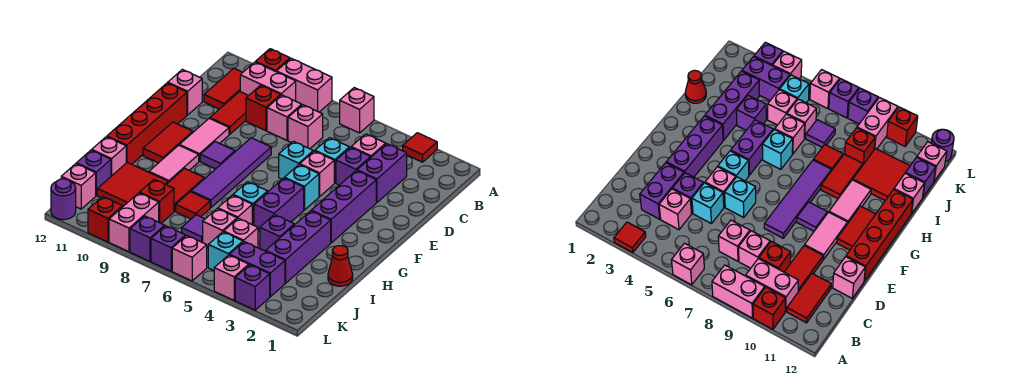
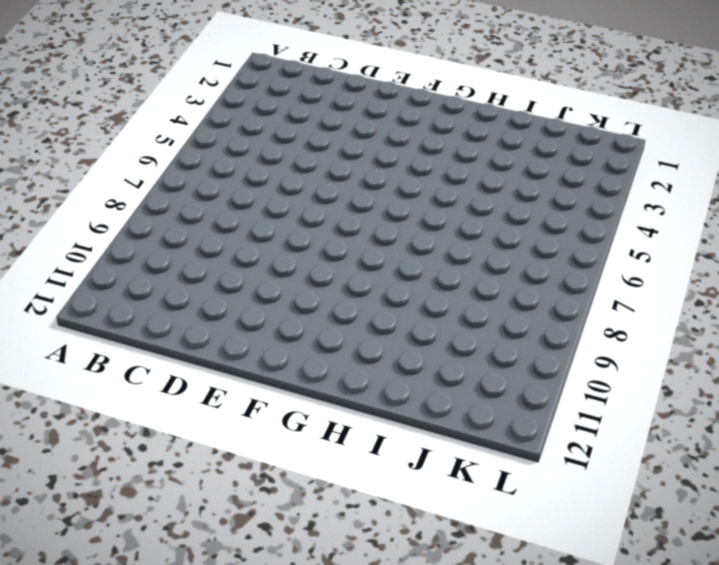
none -> red 1x1 tile [403,133,437,162]
none -> pink 1x1 brick [340,88,374,133]
none -> pink 1x2 brick [277,58,332,112]
none -> red 1x1 brick [256,49,290,72]

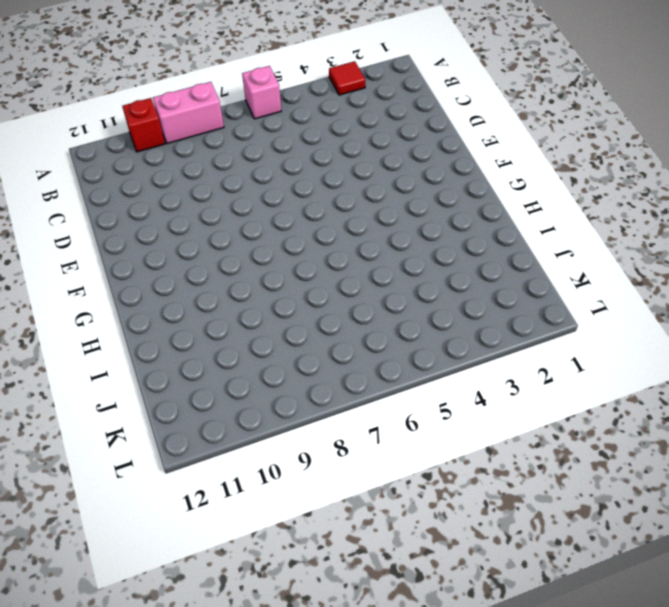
none -> pink 1x2 brick [240,62,296,101]
none -> red 1x2 tile [204,68,243,109]
none -> purple 1x2 brick [357,144,407,202]
none -> pink 1x1 brick [351,134,386,157]

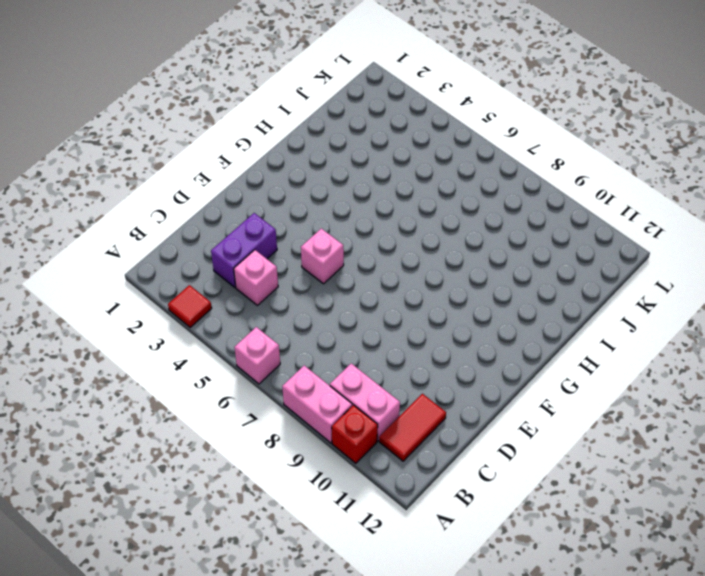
none -> pink 1x1 brick [288,105,323,149]
none -> pink 1x1 brick [267,95,302,140]
none -> red 1x1 brick [246,85,281,131]
none -> red 1x2 tile [210,91,249,134]

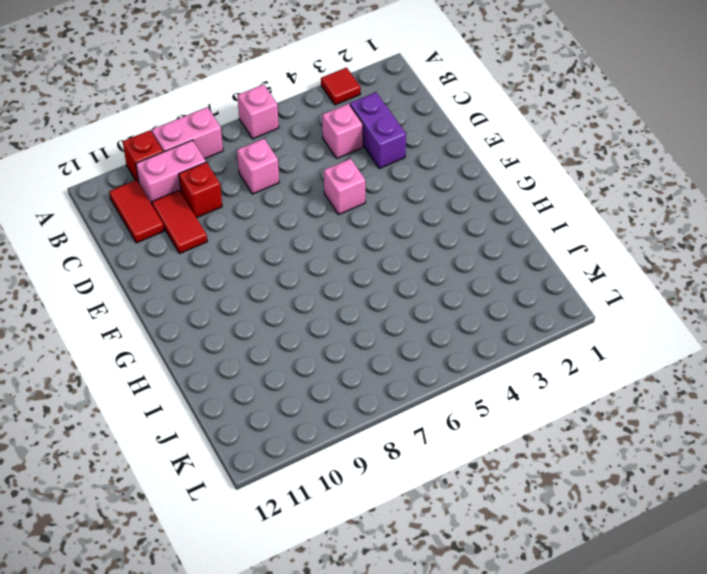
none -> pink 1x1 brick [267,95,302,140]
none -> purple 1x1 brick [336,147,371,185]
none -> cyan 1x1 brick [315,138,349,183]
none -> pink 1x1 brick [168,69,202,115]

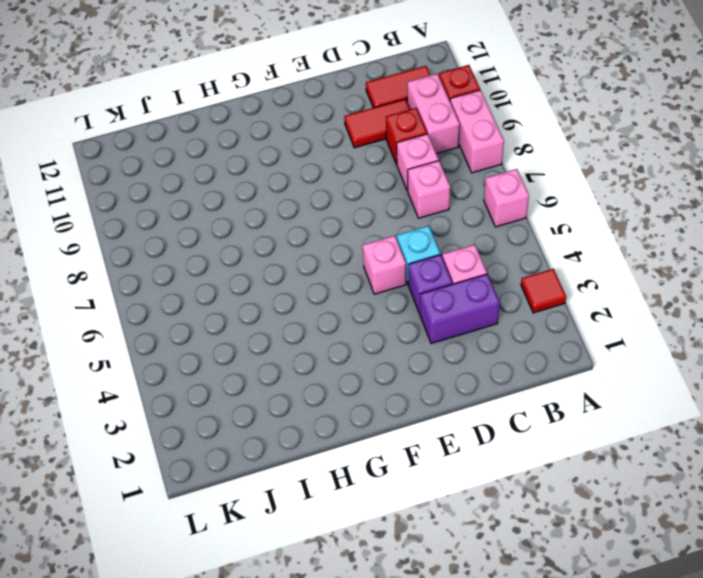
none -> pink 1x1 brick [168,69,202,115]
none -> purple 1x3 brick [311,171,376,243]
none -> cyan 1x1 brick [279,141,313,179]
none -> purple 1x4 tile [191,138,271,208]

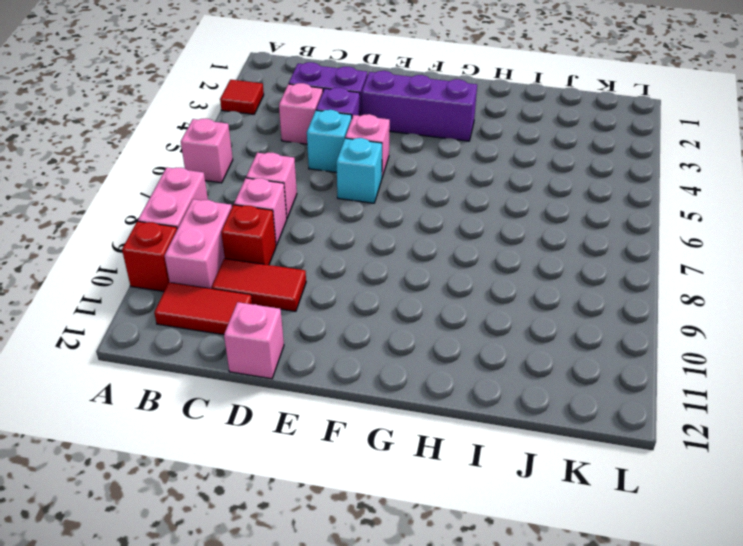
none -> purple 1x4 tile [191,138,271,208]
none -> pink 1x2 tile [179,118,229,161]
none -> red 1x4 brick [107,83,187,164]
none -> cyan 1x1 brick [285,164,319,210]

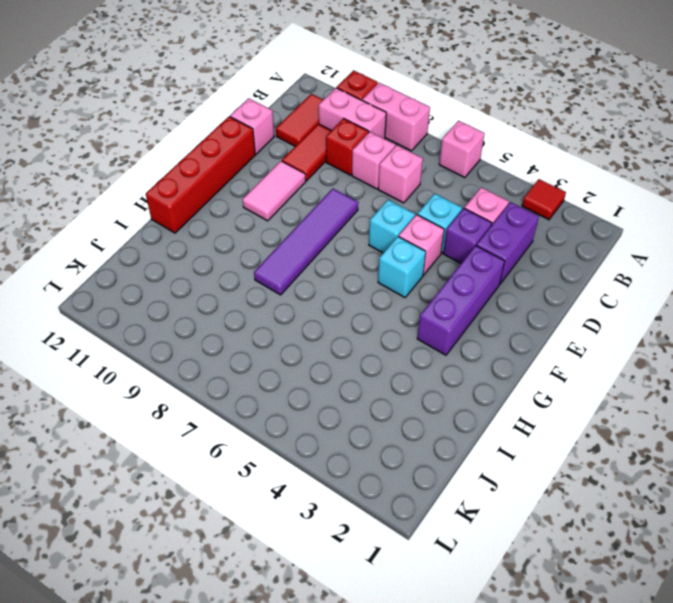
none -> purple 1x1 tile [200,142,235,169]
none -> red 1x2 tile [143,122,193,163]
none -> purple 1x2 brick [254,178,304,230]
none -> pink 1x2 tile [149,145,199,182]

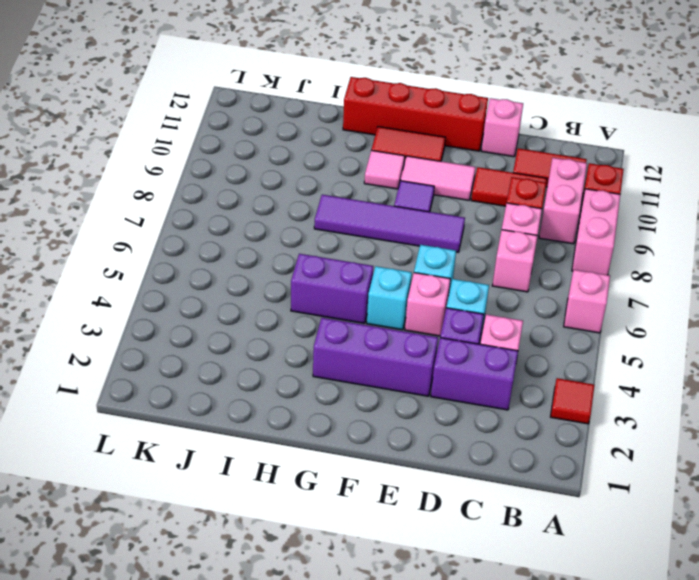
pink 1x1 tile [364,150,405,189] -> pink 1x2 tile [149,145,199,182]
none -> purple 1x3 brick [266,211,331,283]
none -> cyan 1x1 brick [233,182,268,225]
none -> red 1x2 tile [166,168,204,211]
none -> red 1x1 cone [328,246,353,286]

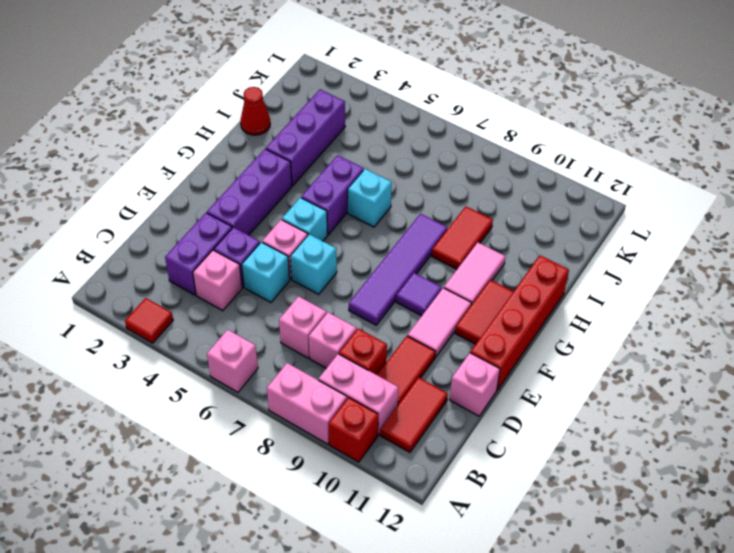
none -> purple 1x1 brick [260,215,294,251]
none -> pink 1x1 brick [218,195,252,224]
none -> red 1x1 tile [176,192,210,219]
none -> red 2x2 tile [97,162,168,206]

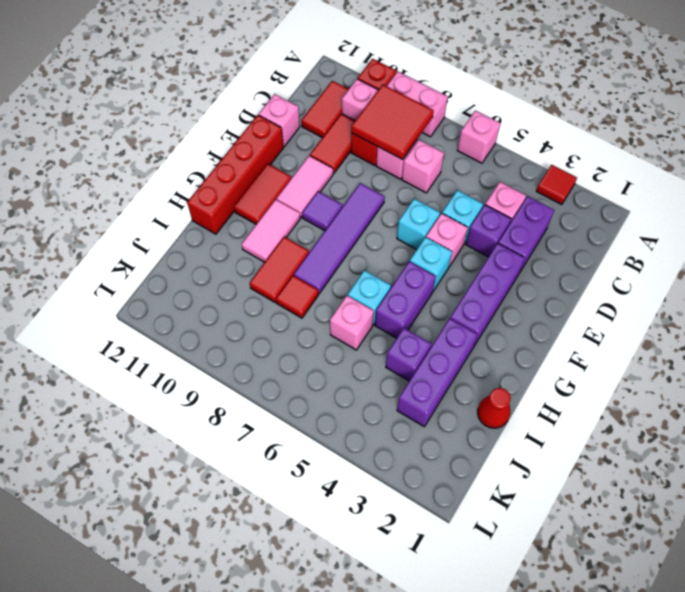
red 2x2 tile [351,85,434,160] -> red 2x2 tile moved to [97,162,168,206]
none -> pink 1x1 brick [92,137,126,176]
none -> pink 1x1 brick [224,218,258,248]
none -> pink 1x1 brick [203,209,237,247]
none -> purple 1x1 tile [182,215,205,243]

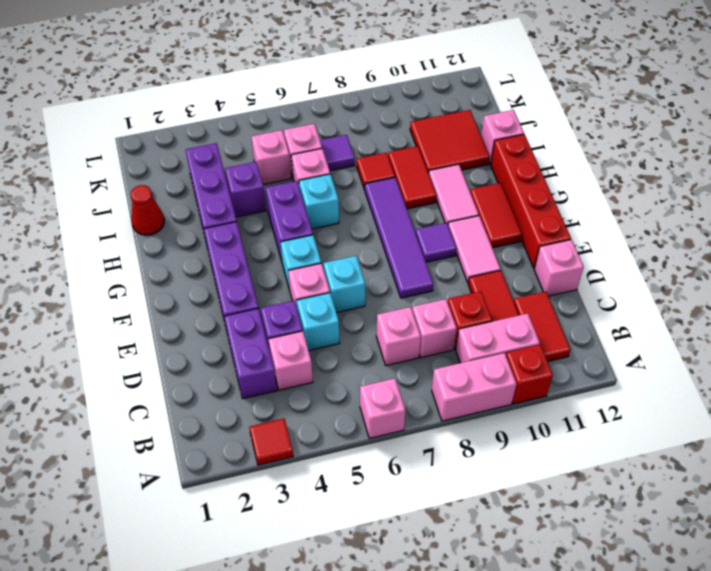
none -> red 1x1 brick [140,179,174,223]
none -> purple 1x1 brick [76,150,111,196]
none -> purple 1x2 brick [229,242,285,297]
none -> cyan 1x1 brick [208,232,243,271]

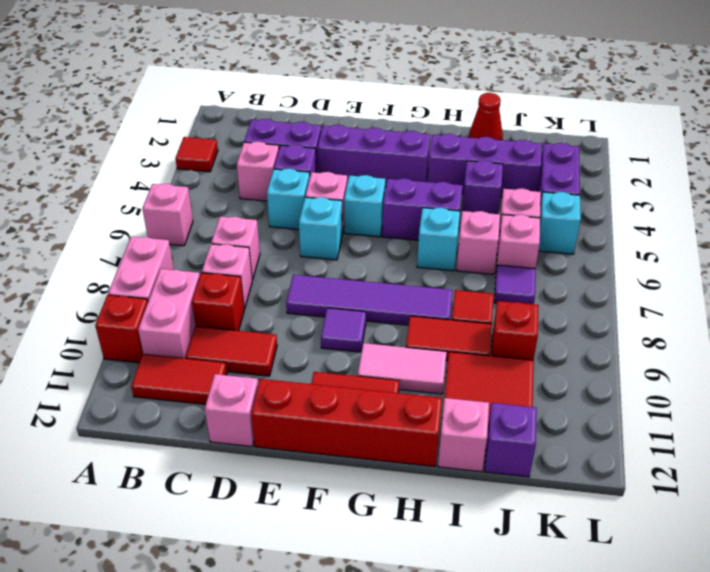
none -> pink 1x2 tile [179,118,229,161]
none -> pink 1x2 brick [109,193,159,252]
none -> pink 1x1 brick [61,164,96,209]
none -> purple 1x1 brick [235,265,270,310]

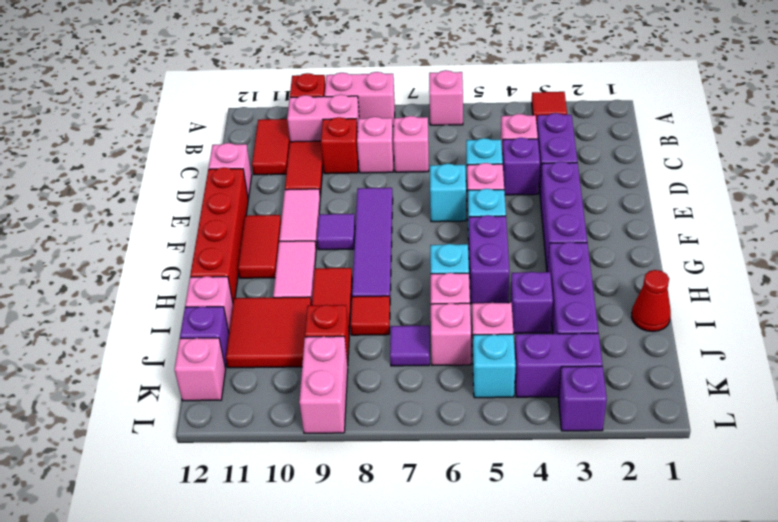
none -> pink 1x1 brick [214,255,249,300]
none -> pink 1x1 brick [172,236,207,281]
none -> purple 1x1 brick [151,226,186,271]
none -> purple 1x1 brick [130,216,165,261]

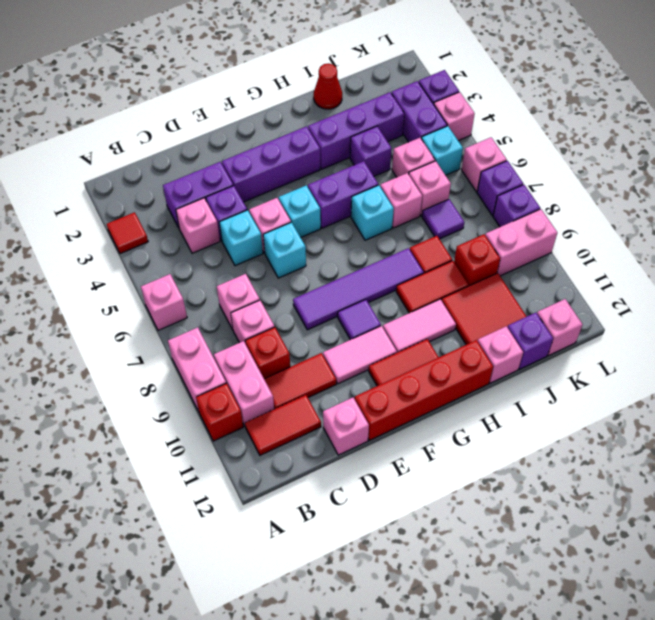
none -> red 1x1 brick [88,197,123,242]
none -> purple 1x1 round brick [51,179,76,220]

